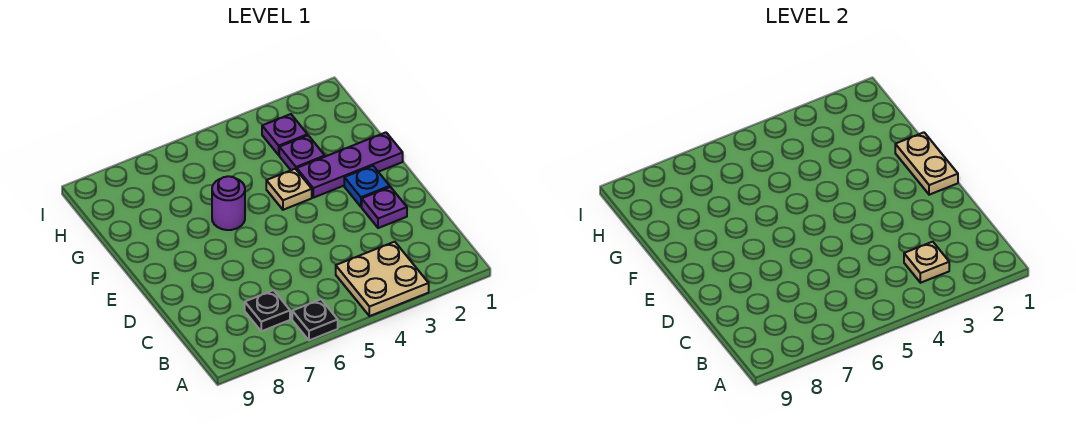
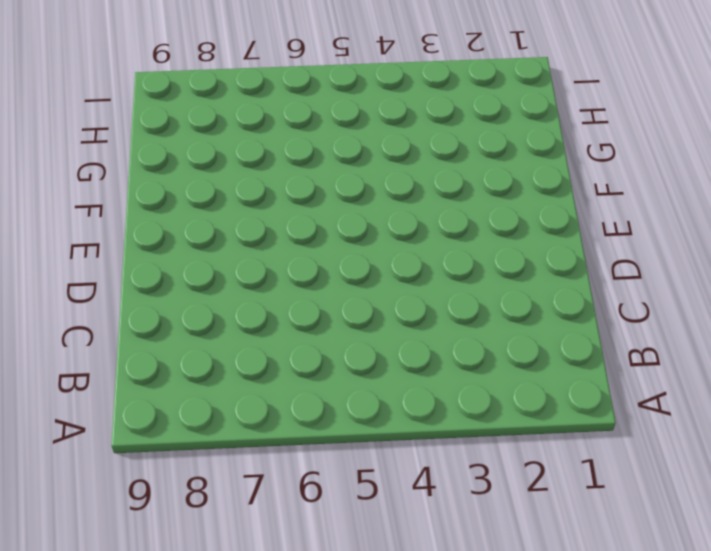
none -> tan 2x2 plate [336,242,429,316]
none -> black 1x1 plate [292,299,338,340]
none -> black 1x1 plate [245,290,290,331]

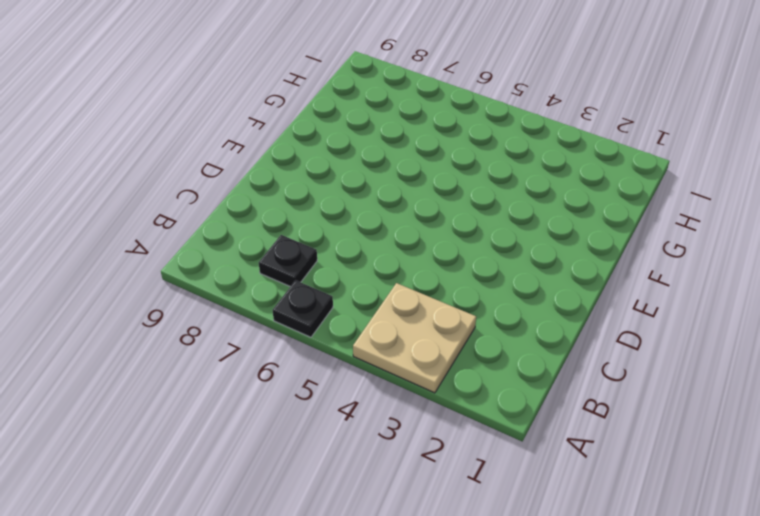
none -> purple 1x1 plate [362,187,407,228]
none -> blue 1x1 plate [344,166,390,207]
none -> purple 1x3 plate [297,132,403,198]

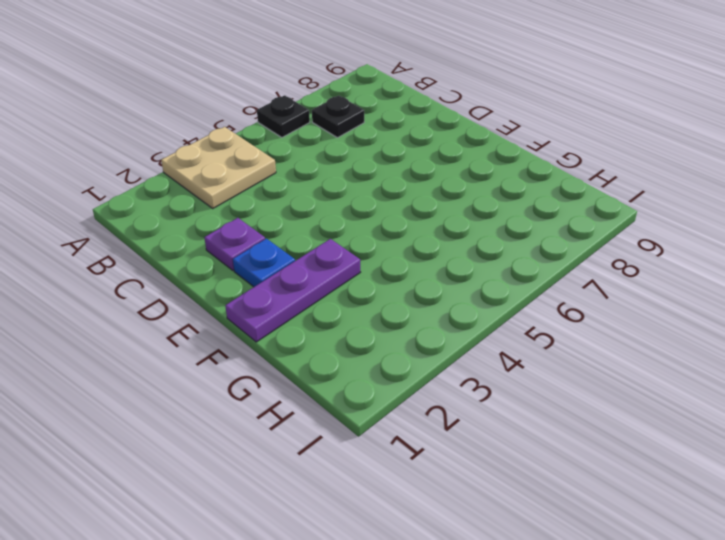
none -> tan 1x1 plate [266,169,312,210]
none -> purple 1x1 round brick [212,176,245,230]
none -> purple 1x1 plate [279,135,325,170]

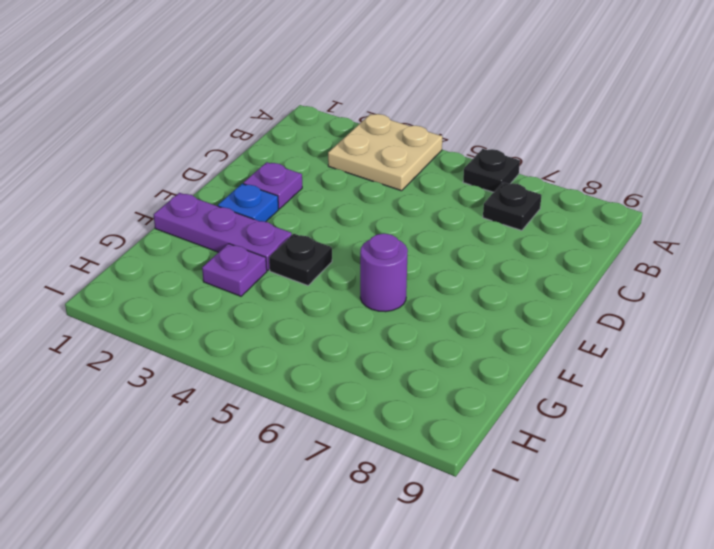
black 1x1 plate [269,234,332,286] -> tan 1x1 plate [266,169,312,210]
none -> purple 1x1 plate [262,114,307,155]
none -> tan 1x1 plate [904,242,949,283]
none -> tan 1x2 plate [895,132,958,195]

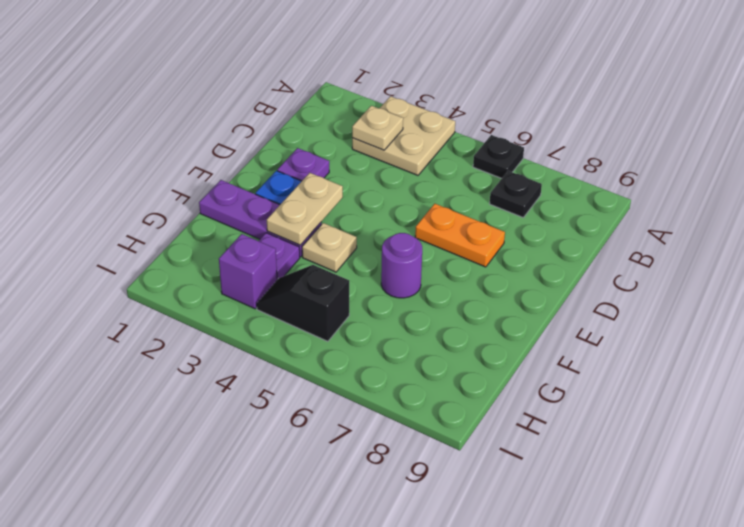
orange 1x2 plate [415,204,505,267] -> none
tan 1x2 plate [267,173,343,245] -> tan 1x2 plate moved to [895,132,958,195]
purple 1x1 brick [219,234,277,309] -> purple 1x1 plate [262,114,307,155]
black 1x2 slope [257,265,349,341] -> none

